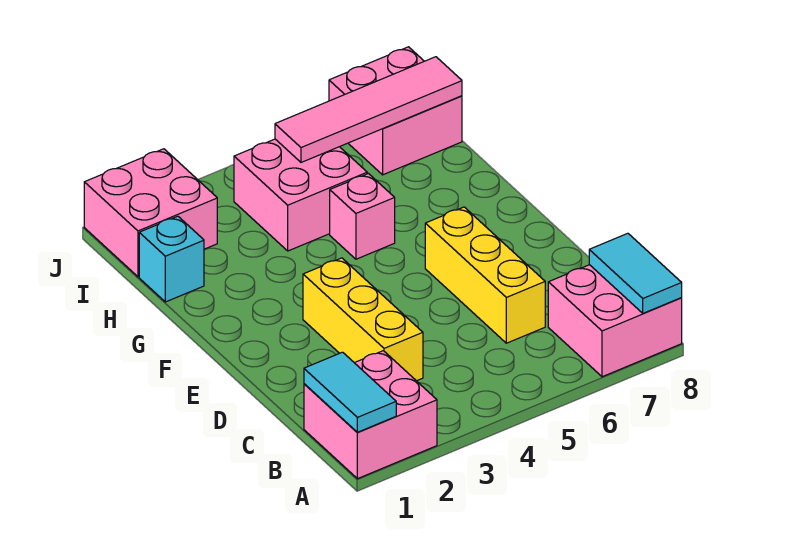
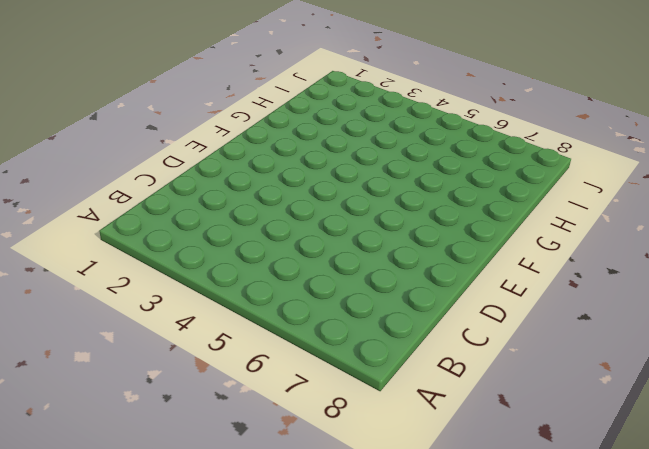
none -> pink 2x2 brick [304,351,437,479]
none -> pink 2x2 brick [548,265,682,377]
none -> yellow 1x3 brick [303,258,423,381]

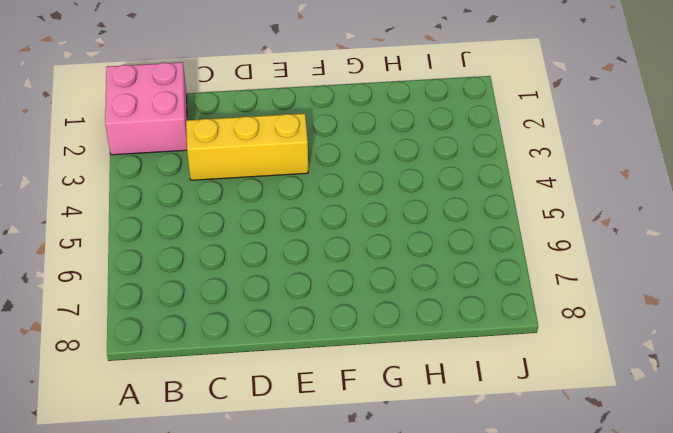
none -> pink 2x2 brick [548,265,682,377]
none -> yellow 1x3 brick [425,207,545,343]
none -> pink 1x1 brick [330,174,395,259]

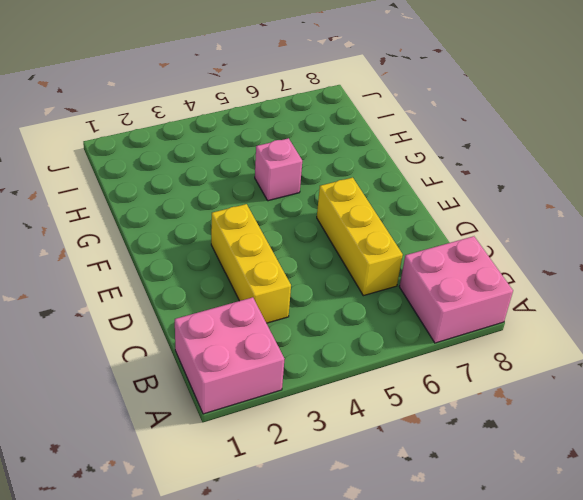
none -> cyan 1x1 brick [139,216,204,302]
none -> pink 2x2 brick [234,139,367,251]
none -> pink 2x2 brick [84,149,217,277]

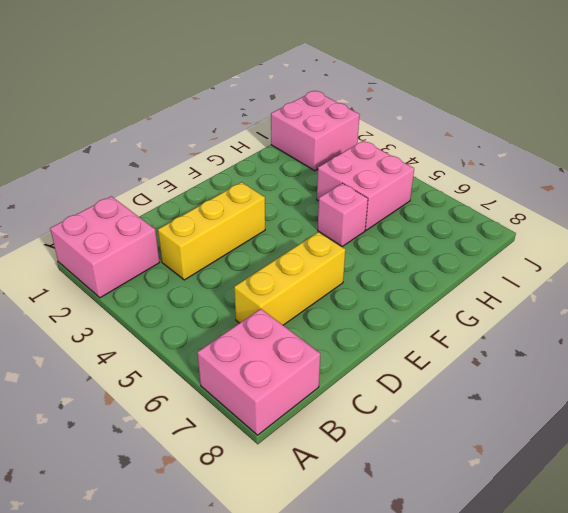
none -> cyan 1x1 brick [139,216,204,302]
none -> pink 2x2 brick [329,47,462,175]
none -> cyan 1x2 tile [304,352,396,432]

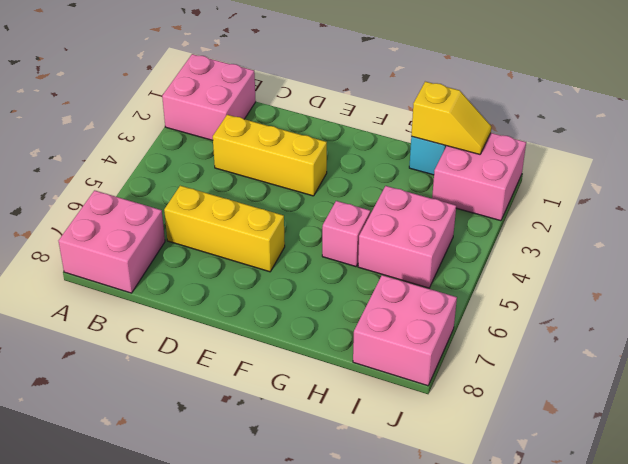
yellow 1x2 slope [411,82,492,154] -> none
none -> cyan 1x2 tile [304,352,396,432]
none -> cyan 1x2 tile [589,233,682,313]
none -> pink 1x4 tile [275,57,462,162]

